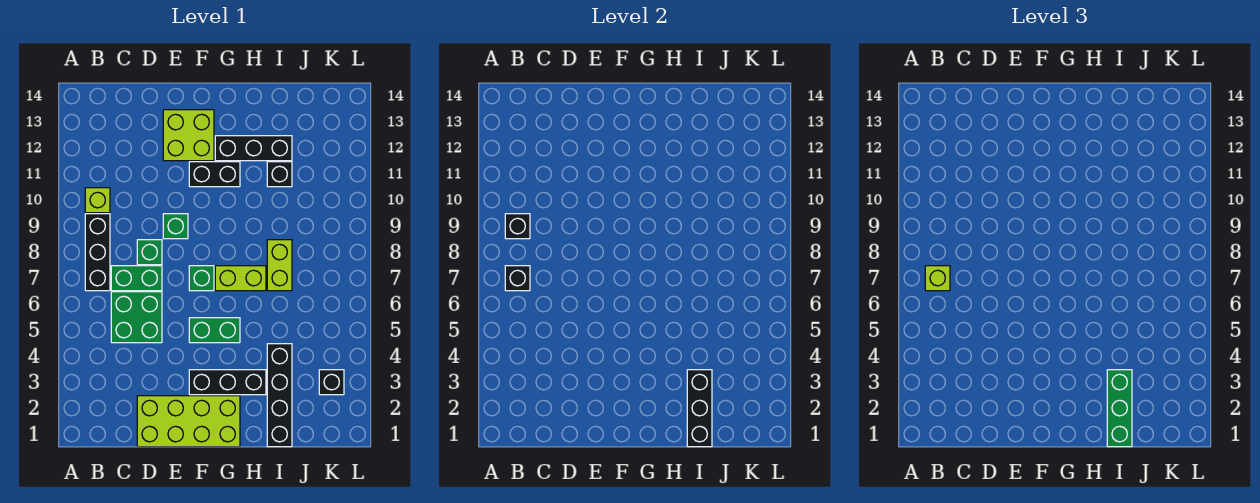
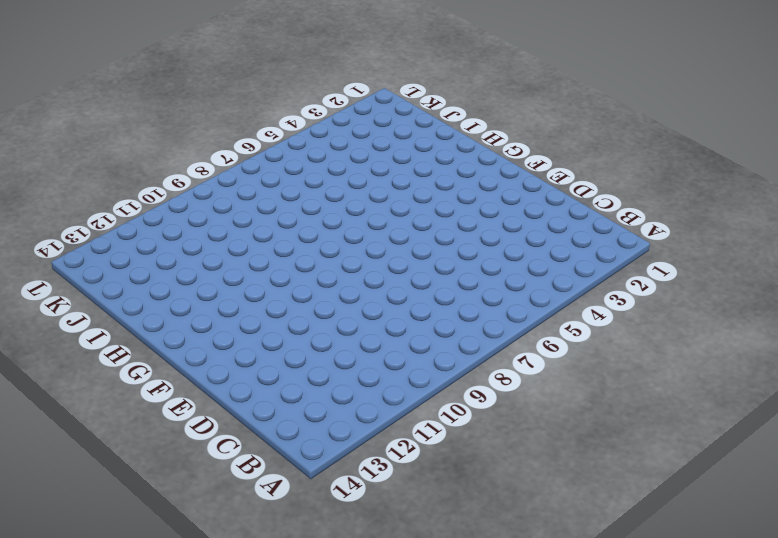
none -> black 1x3 brick [85,214,110,291]
none -> lime 1x1 brick [85,188,110,213]
none -> green 2x2 brick [111,292,162,343]

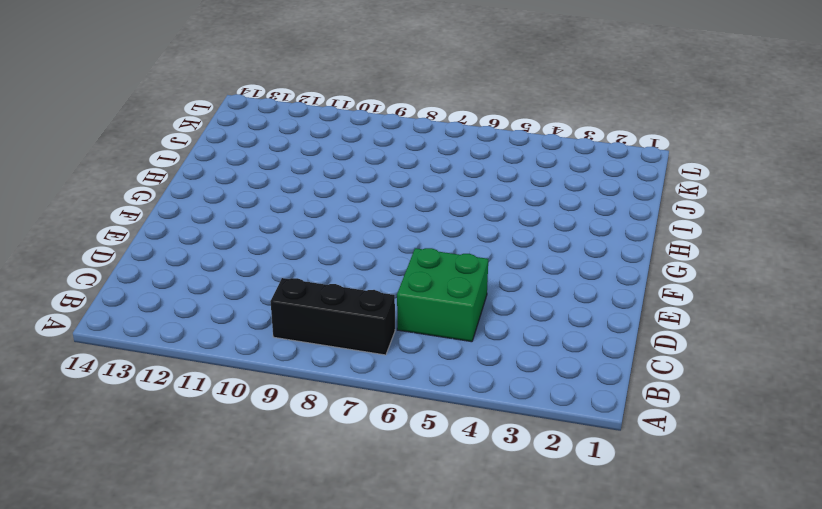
none -> lime 1x1 brick [85,188,110,213]
none -> green 1x2 brick [111,266,162,291]
none -> lime 2x4 brick [137,396,240,447]

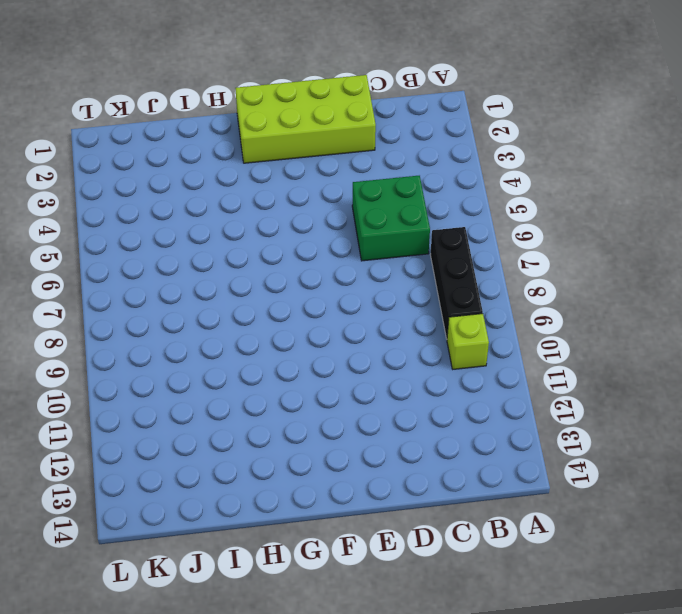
none -> green 1x2 brick [111,266,162,291]
none -> green 1x1 brick [137,240,162,265]
none -> green 1x1 brick [163,214,188,239]

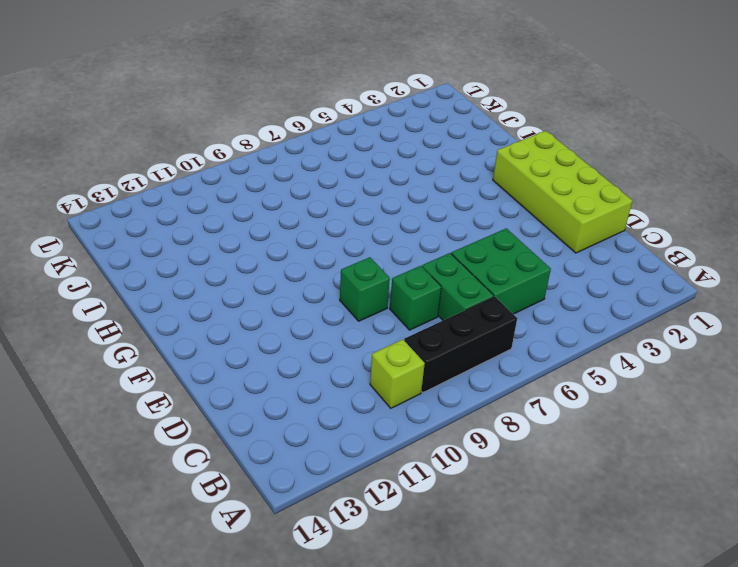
none -> lime 2x2 brick [163,110,214,161]
none -> black 1x3 brick [189,370,266,395]
none -> green 1x2 brick [189,318,240,343]

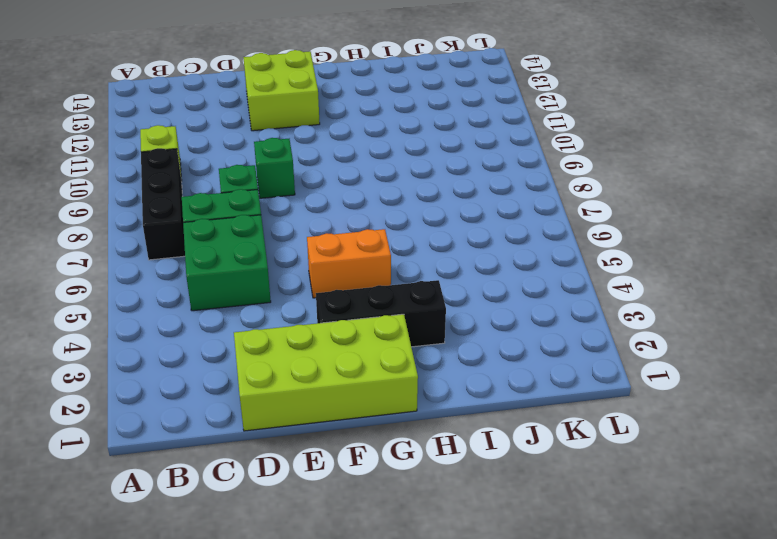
orange 1x2 brick [307,229,391,298] -> green 1x2 brick [189,318,240,343]
none -> green 1x1 brick [189,266,214,291]
none -> black 1x2 brick [189,162,240,187]
none -> lime 1x2 brick [215,266,266,291]

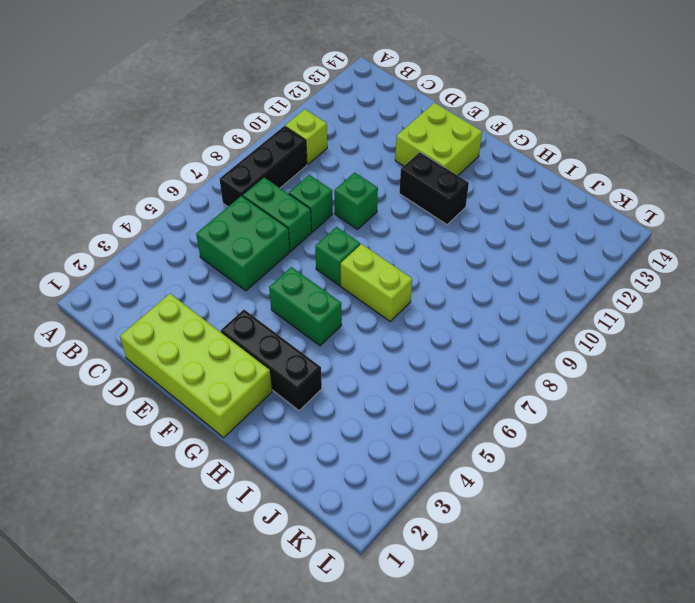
none -> black 1x3 brick [215,136,292,161]
none -> black 1x4 brick [267,344,292,447]
none -> lime 1x2 brick [267,240,292,291]

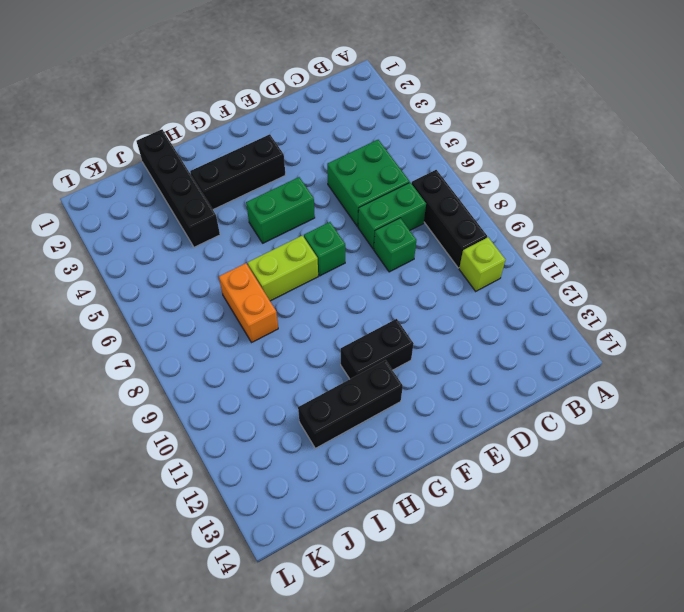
orange 1x2 brick [219,263,278,343] -> lime 1x2 brick [267,240,292,291]
none -> lime 2x4 brick [137,396,240,447]
none -> green 1x1 brick [163,214,188,239]
none -> lime 2x2 brick [163,110,214,161]

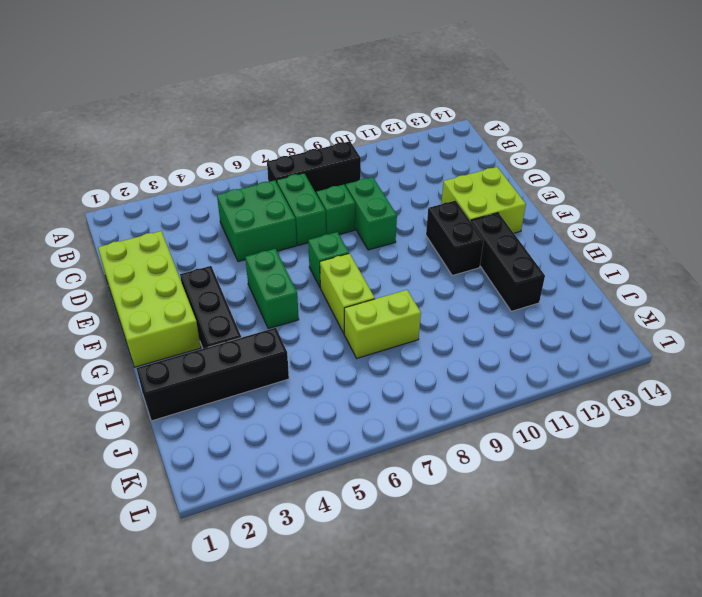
green 1x2 brick [346,177,397,250] -> green 1x1 brick [163,214,188,239]
none -> lime 1x1 brick [85,188,110,213]
none -> black 1x1 brick [267,162,292,187]
none -> black 1x1 brick [319,370,344,395]

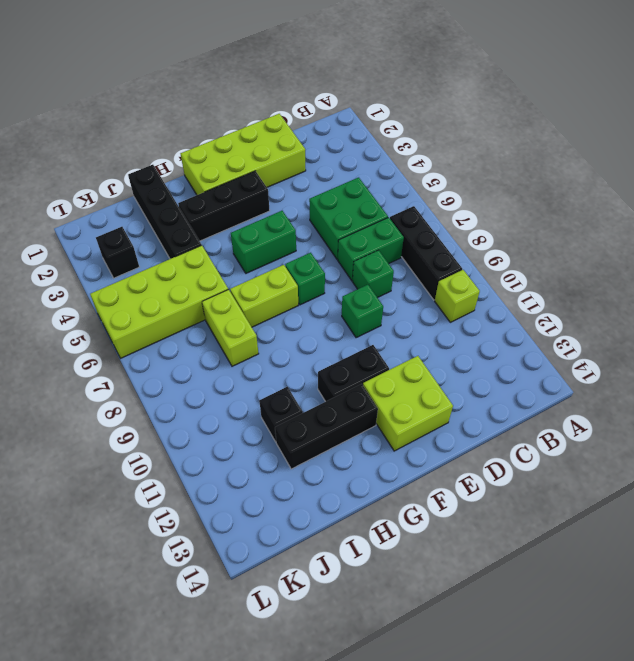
lime 2x4 brick [90,245,228,358] -> none
none -> black 1x1 brick [505,266,530,291]
none -> black 1x1 brick [505,214,530,239]
none -> black 1x3 brick [687,370,712,447]

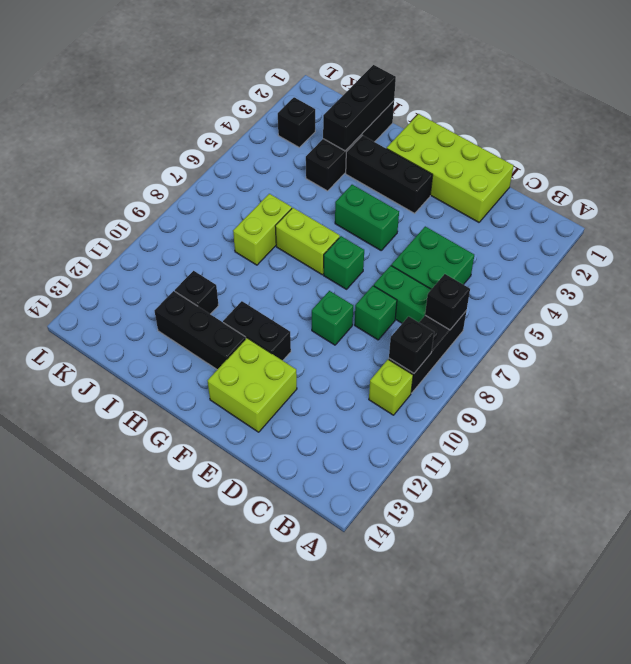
none -> lime 1x1 brick [925,266,950,291]
none -> green 1x3 brick [1107,370,1132,447]

